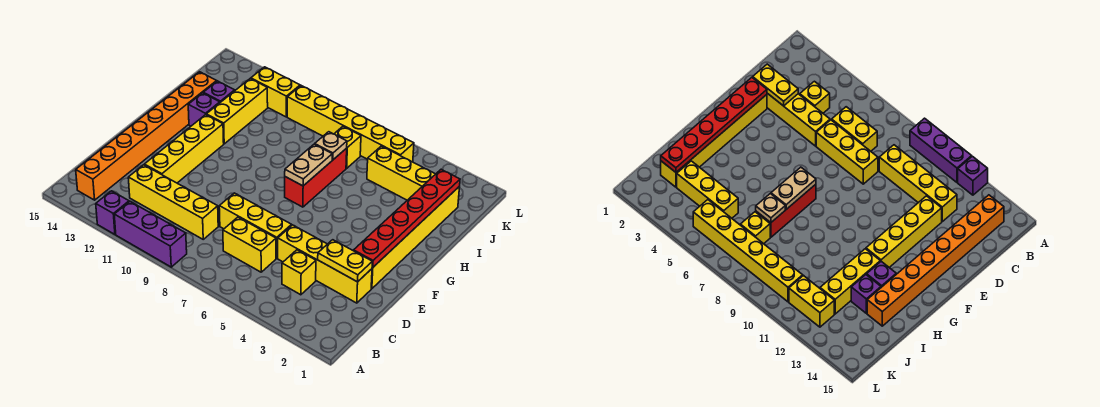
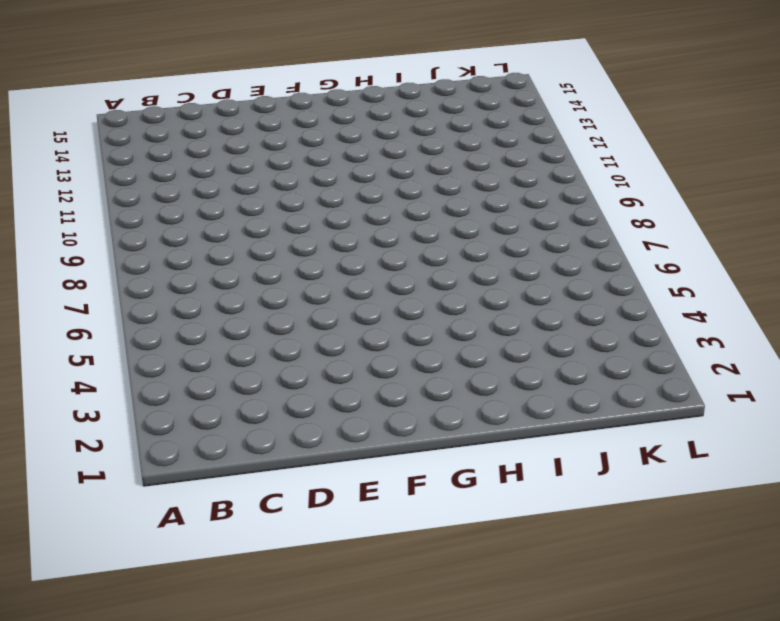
none -> purple 1x3 brick [114,201,187,267]
none -> purple 1x1 brick [96,191,129,234]
none -> orange 1x8 brick [76,72,217,200]

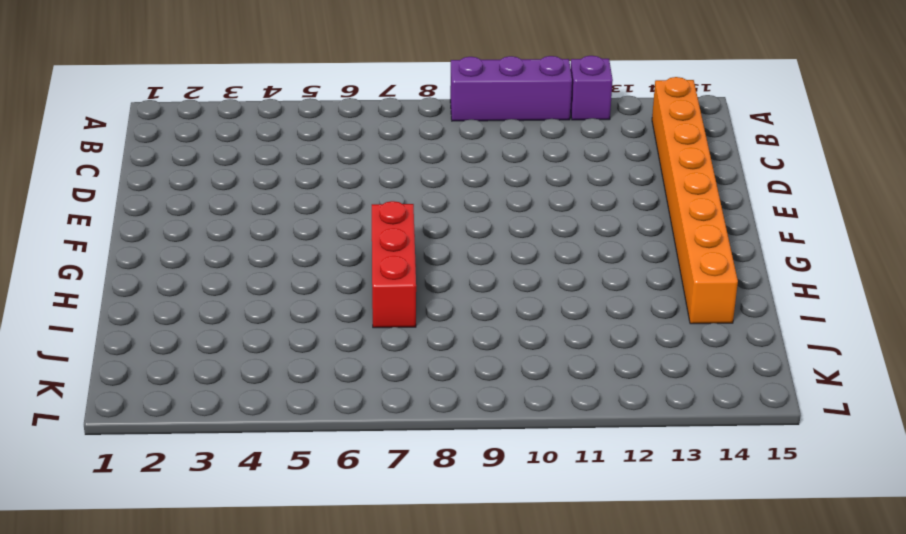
none -> yellow 1x1 brick [282,250,316,295]
none -> yellow 1x2 brick [223,217,276,272]
none -> yellow 1x4 brick [128,165,218,239]

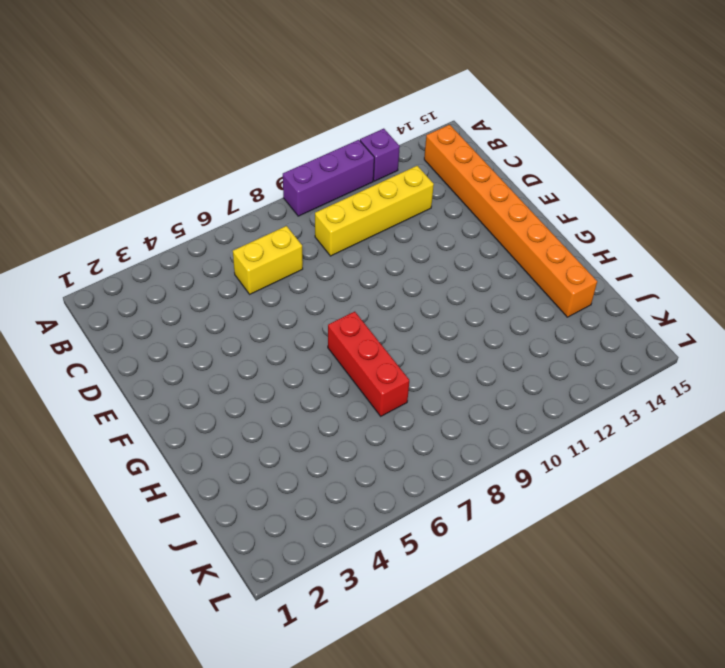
none -> yellow 1x1 brick [282,250,316,295]
none -> yellow 1x4 brick [278,225,372,303]
none -> yellow 1x3 brick [219,193,292,258]

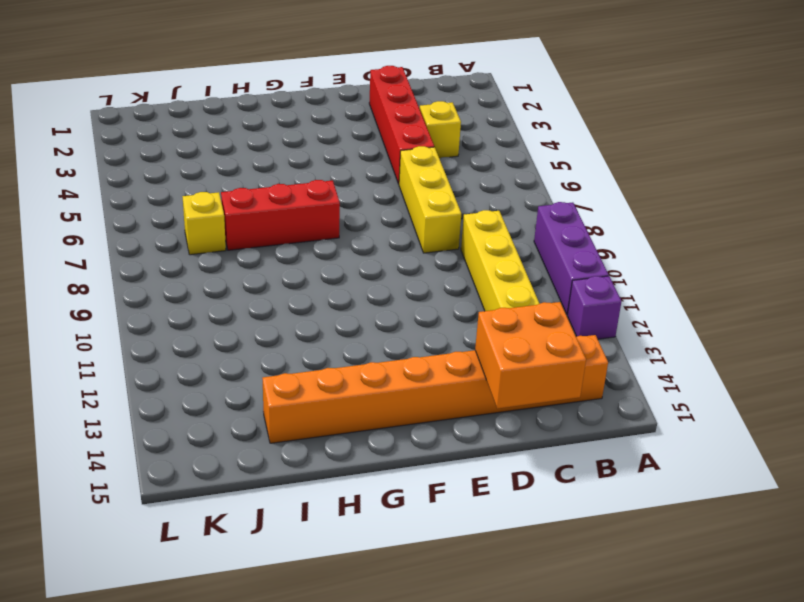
orange 2x2 brick [475,302,586,409] -> none
red 1x4 brick [369,66,434,184] -> yellow 1x4 brick [278,225,372,303]
none -> yellow 1x2 brick [223,217,276,272]
none -> yellow 1x4 brick [144,115,224,183]
none -> yellow 1x6 brick [371,186,460,289]

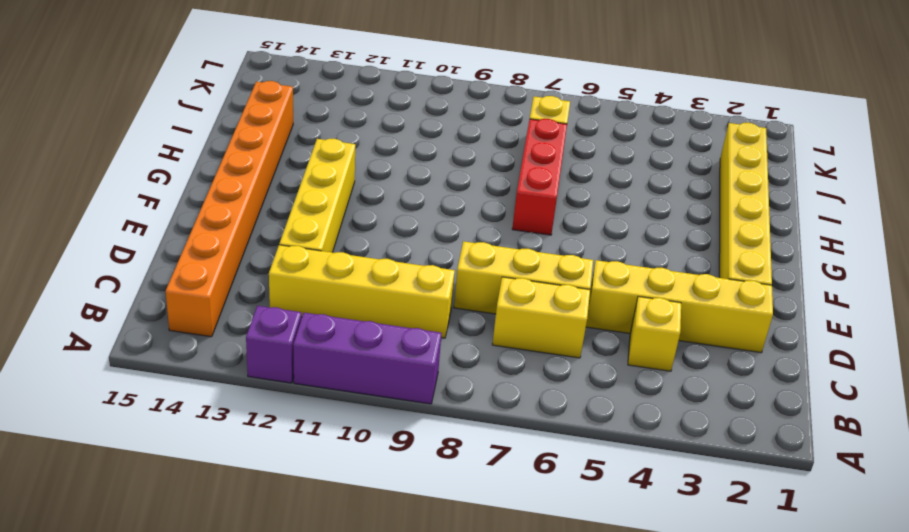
none -> yellow 1x3 brick [206,79,268,144]
none -> purple 1x1 brick [188,93,220,126]
none -> purple 1x1 brick [203,81,235,102]

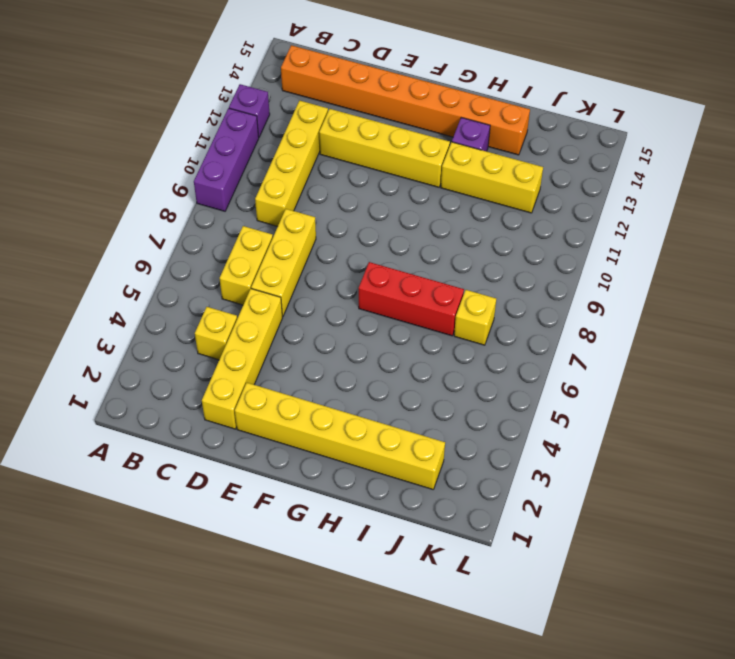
none -> purple 1x1 brick [203,81,235,102]
none -> yellow 1x3 brick [367,146,435,200]
none -> yellow 1x6 brick [287,86,414,162]

